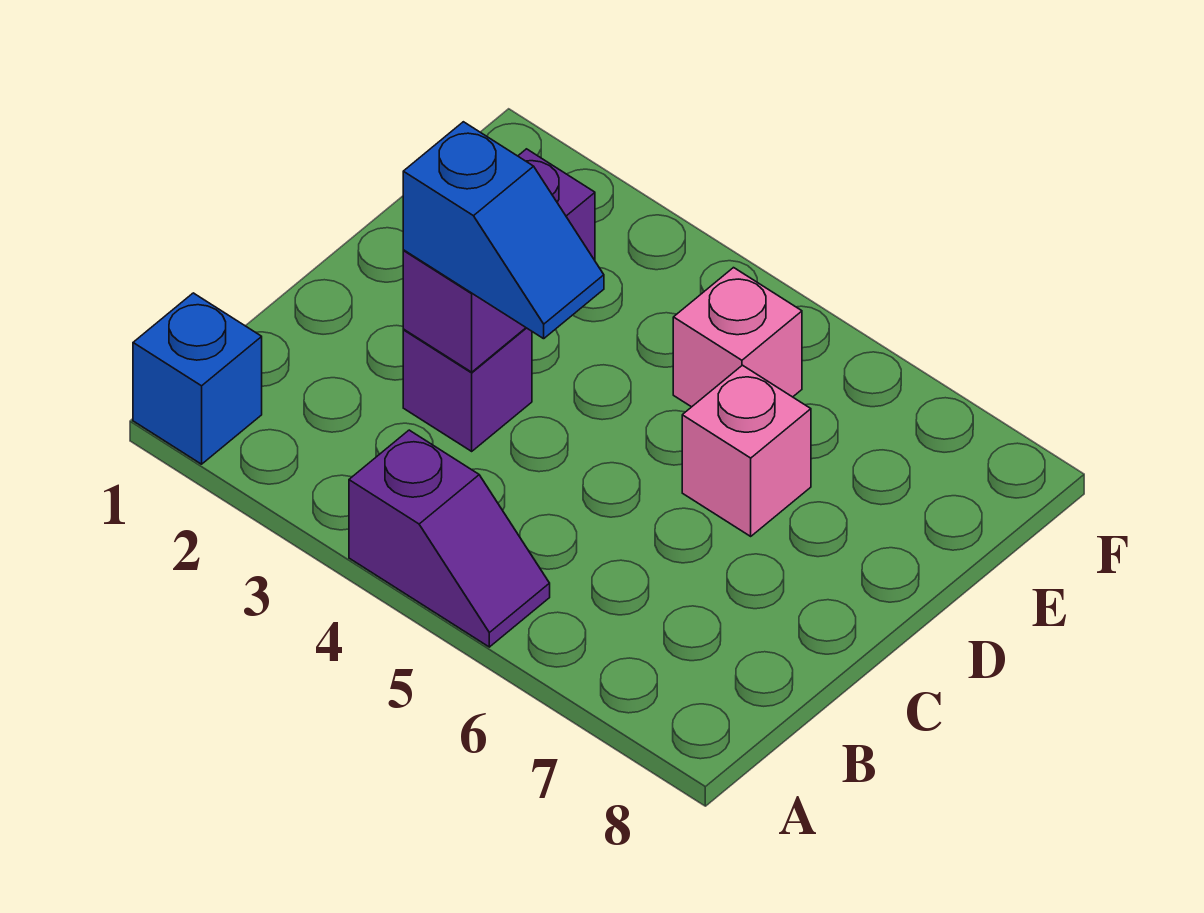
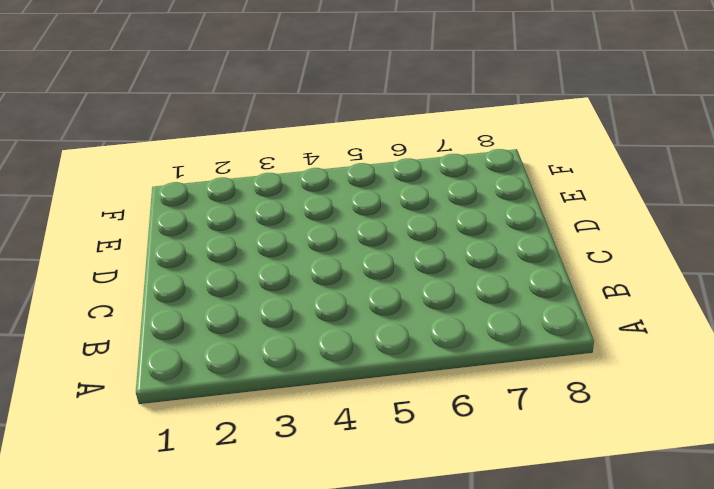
none -> blue 1x1 brick [133,293,262,464]
none -> purple 1x2 slope [349,430,550,647]

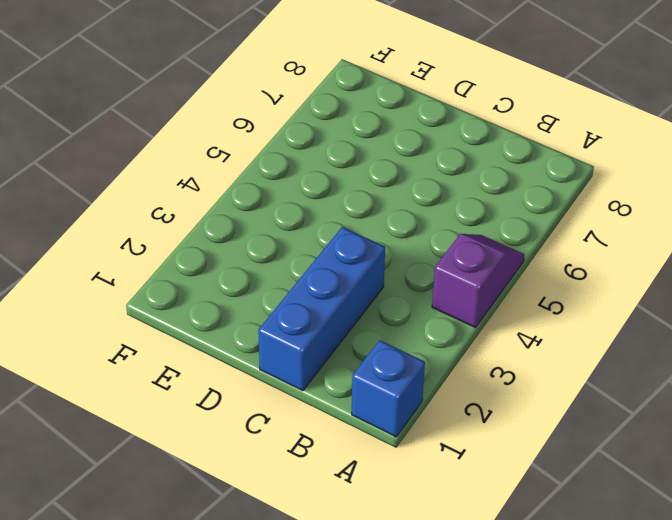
blue 1x3 brick [258,227,385,391] -> purple 1x1 brick [403,328,532,451]
none -> pink 1x1 brick [682,365,811,536]
none -> pink 1x1 brick [673,268,802,407]

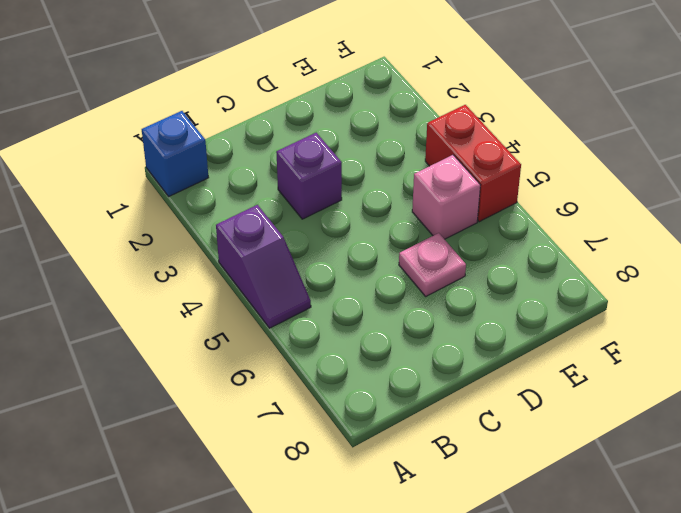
pink 1x1 plate [399,233,466,296] -> pink 1x1 brick [682,365,811,536]
red 1x2 brick [425,105,521,222] -> none
none -> purple 1x2 brick [403,149,595,372]
none -> blue 1x2 slope [403,122,604,339]

